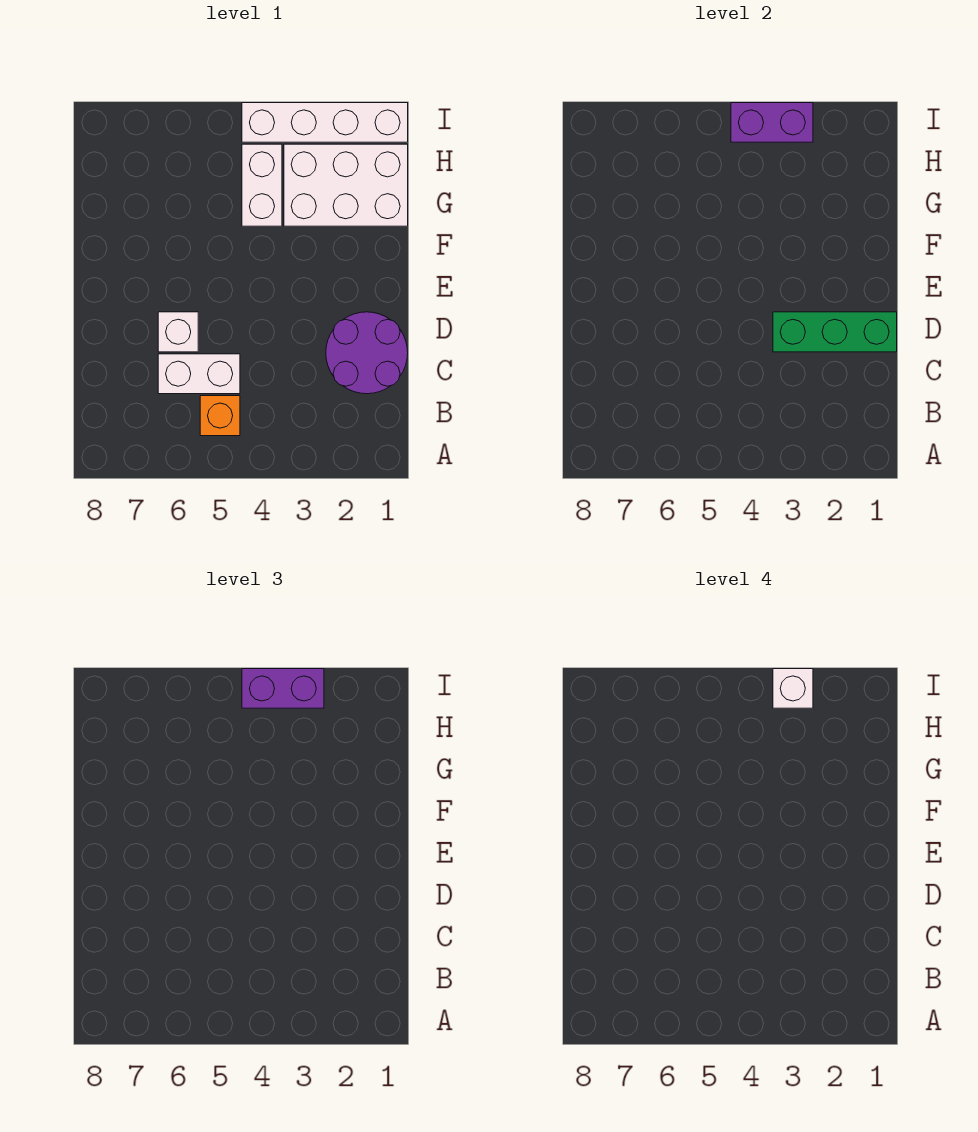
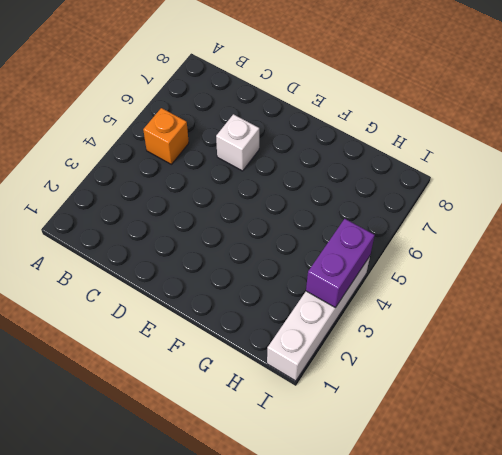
none -> purple 2x2 round brick [326,312,408,394]
none -> white 1x2 brick [158,354,240,394]

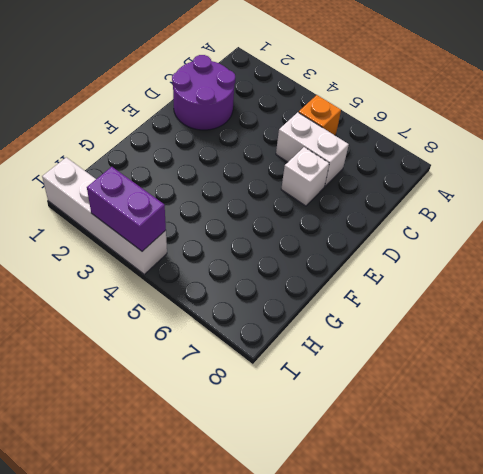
none -> white 2x3 brick [284,144,408,226]
none -> white 1x2 brick [242,144,282,226]

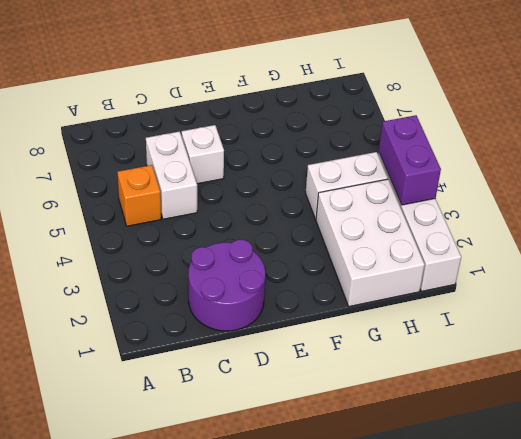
none -> green 1x3 brick [773,312,897,352]
none -> purple 1x2 brick [242,669,324,708]

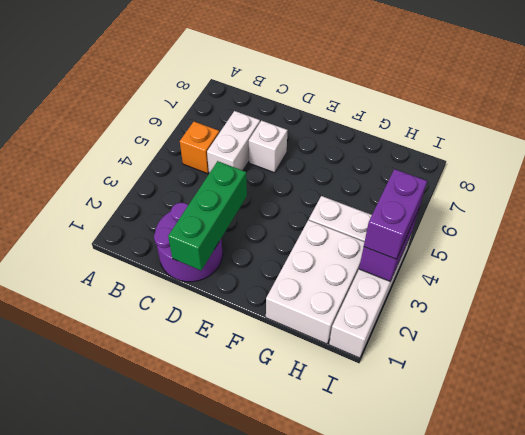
none -> white 1x1 brick [773,669,813,708]

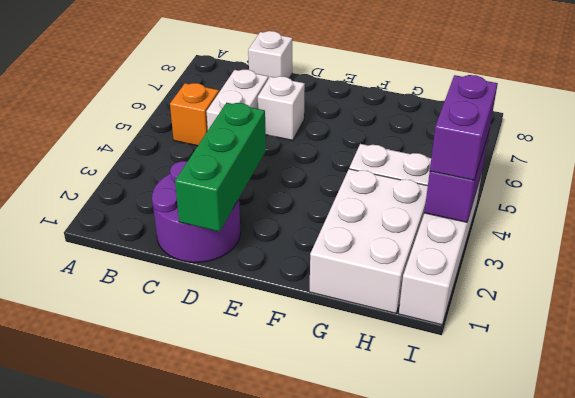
white 1x1 brick [248,31,292,79] -> white 1x1 brick moved to [773,669,813,708]

